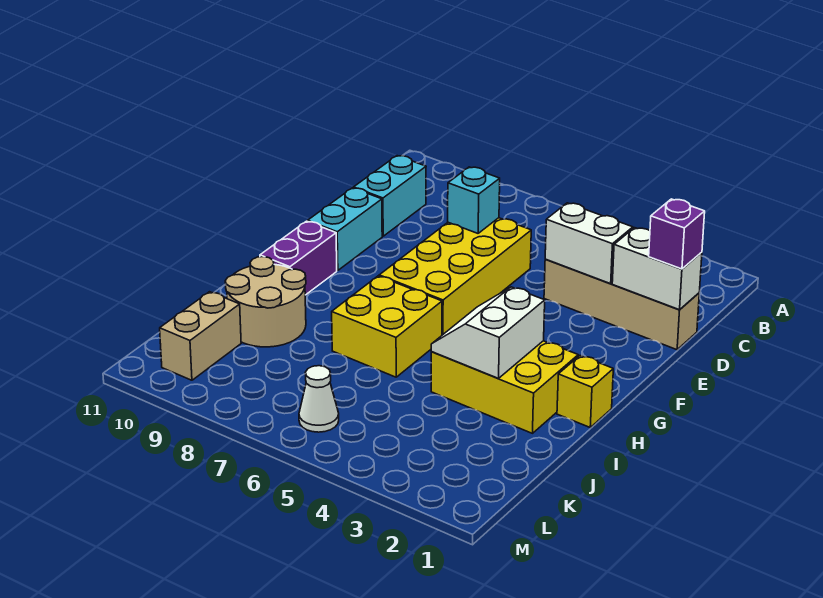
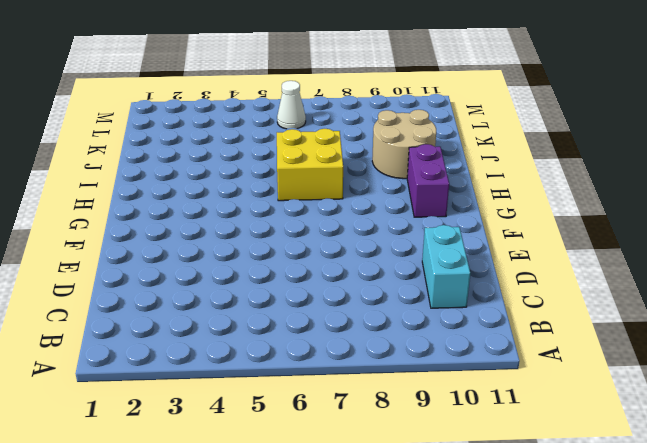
none -> tan 1x4 brick [544,260,699,350]
none -> yellow 2x4 brick [379,218,531,335]
none -> cyan 1x2 brick [308,188,382,270]

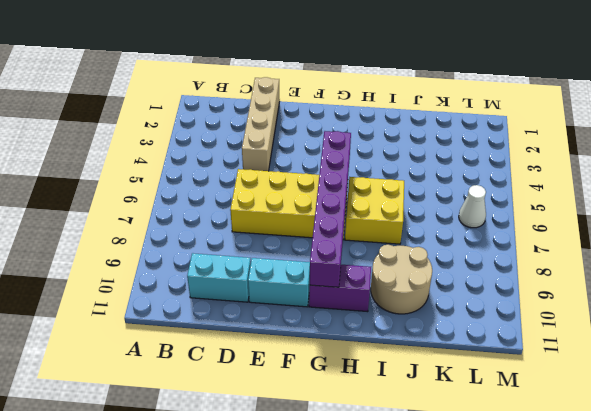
purple 1x6 brick [310,131,351,287] -> none
none -> yellow 1x1 brick [557,356,613,427]
none -> yellow 2x3 brick [431,341,578,433]
none -> tan 1x2 brick [160,292,241,380]

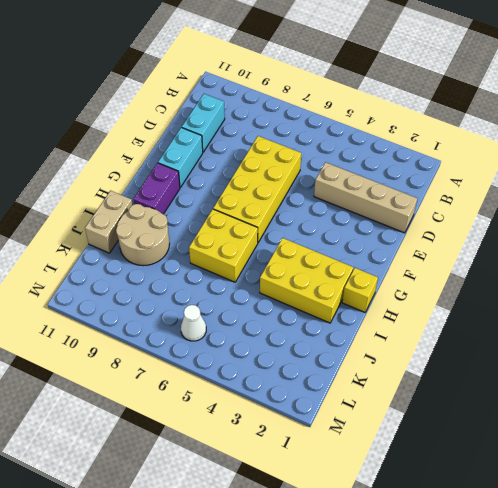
tan 1x2 brick [85,191,132,253] -> tan 1x2 brick moved to [160,292,241,380]
none -> white 1x2 brick [612,228,702,310]
none -> white 1x2 brick [545,203,633,284]
none -> cyan 1x1 brick [448,167,500,233]

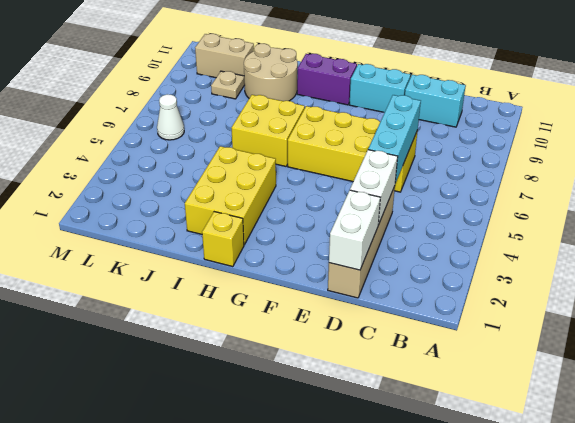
cyan 1x3 brick [368,95,421,183] -> cyan 1x1 brick [448,167,500,233]
tan 1x1 plate [211,71,245,99] -> none
none -> white 2x2 slope [431,287,545,378]
none -> purple 1x1 brick [649,199,705,269]

